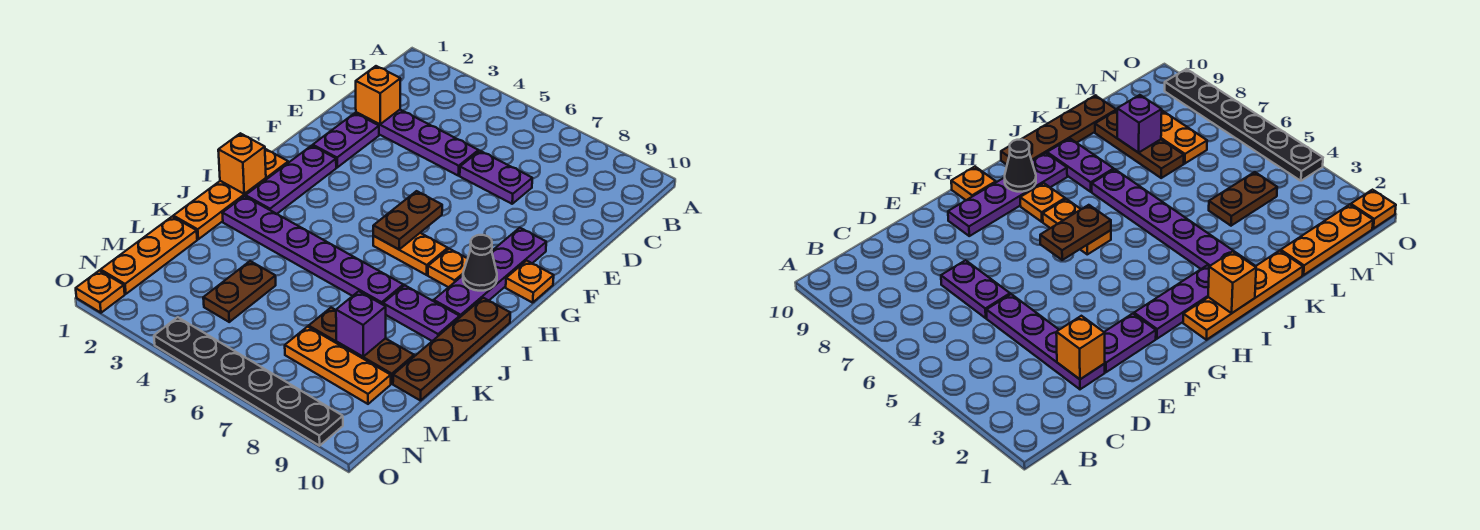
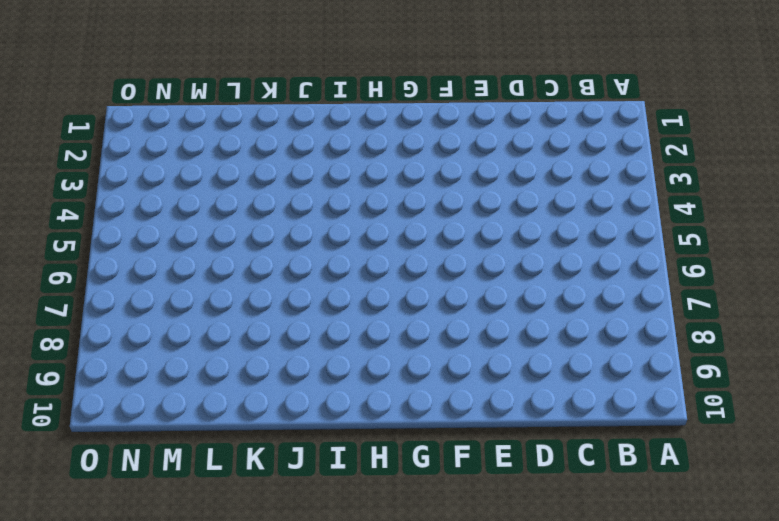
none -> purple 1x4 plate [356,110,479,176]
none -> purple 1x2 plate [460,151,532,204]
none -> purple 1x2 plate [313,113,379,167]

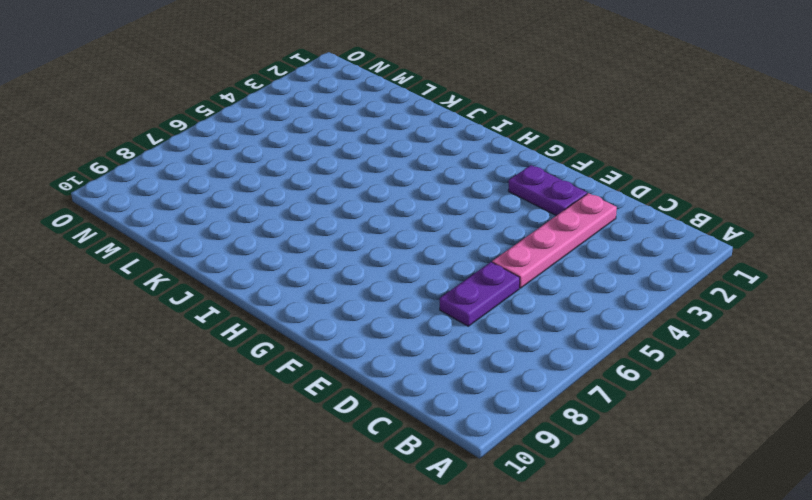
pink 1x4 plate [492,193,617,288] -> purple 1x4 plate [356,110,479,176]
none -> purple 1x4 plate [434,228,546,317]
none -> purple 1x3 plate [246,146,336,214]
none -> orange 1x1 plate [506,261,554,303]

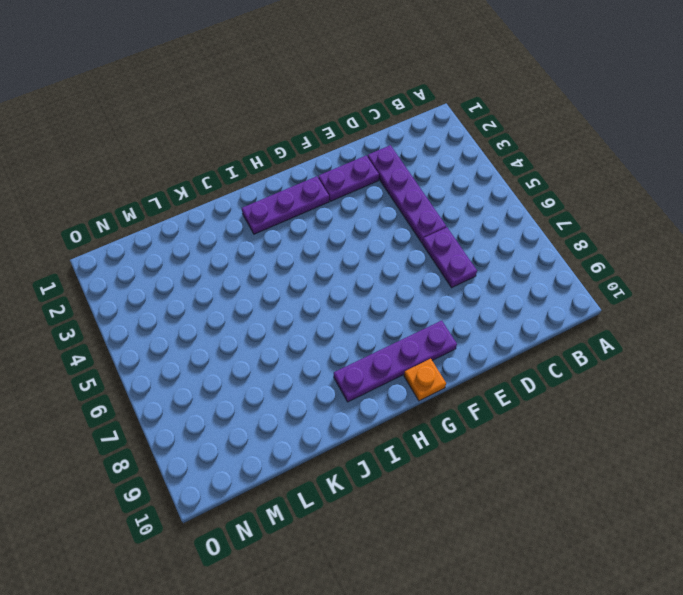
none -> orange 1x4 plate [173,149,289,239]
none -> orange 1x2 plate [373,233,448,275]
none -> orange 1x1 plate [428,249,468,287]

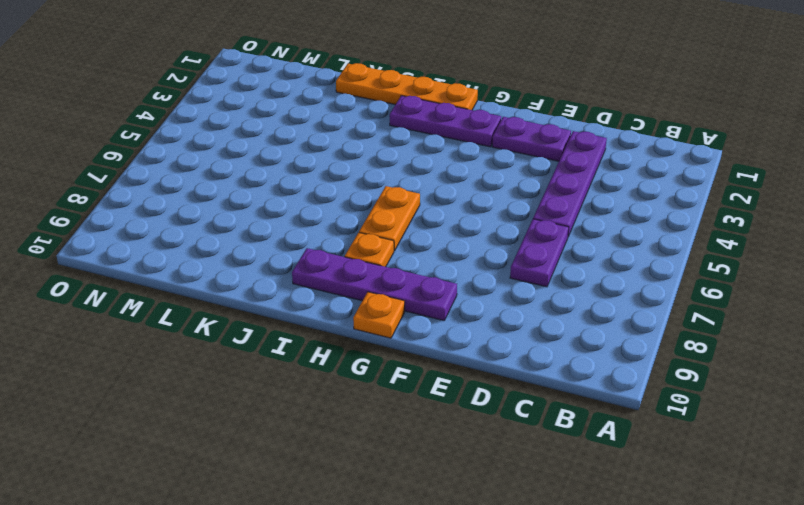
none -> brown 1x4 plate [393,298,510,401]
none -> purple 1x6 plate [222,196,403,305]
none -> purple 1x2 plate [383,285,460,341]

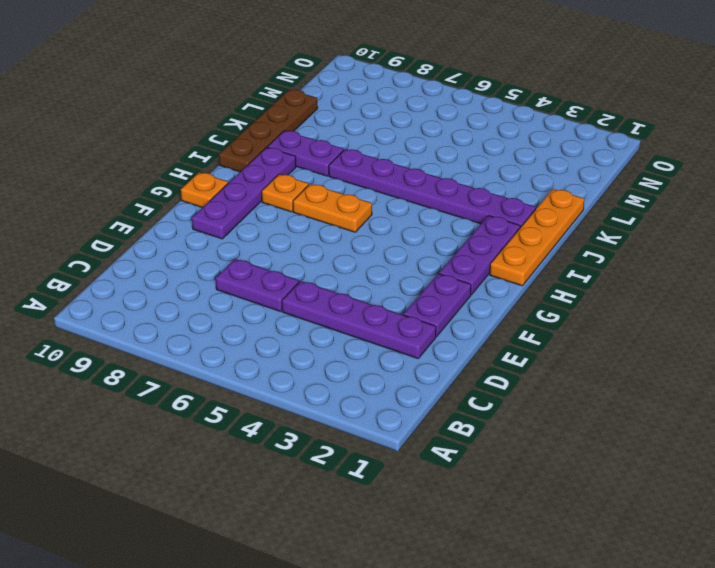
none -> orange 1x3 plate [101,216,197,294]
none -> brown 1x2 plate [203,261,276,322]
none -> brown 1x3 plate [309,308,414,384]

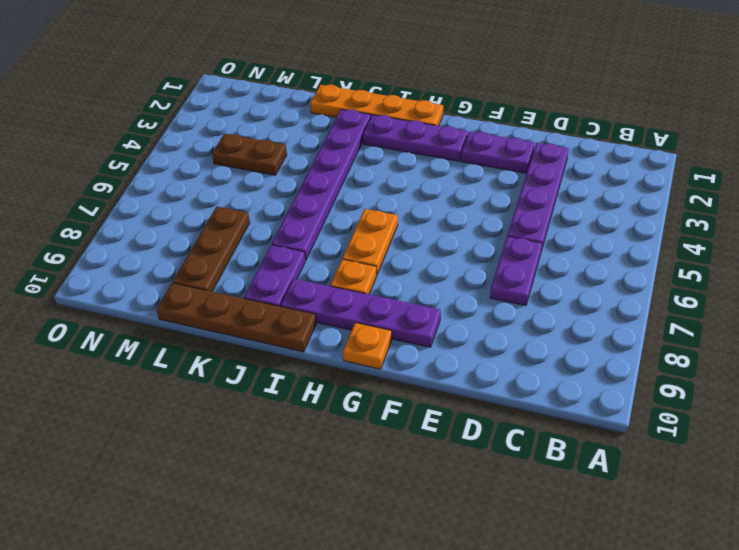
none -> orange 1x3 plate [101,216,197,294]
none -> orange 1x3 plate [285,327,391,404]
none -> orange 1x1 plate [76,270,125,313]

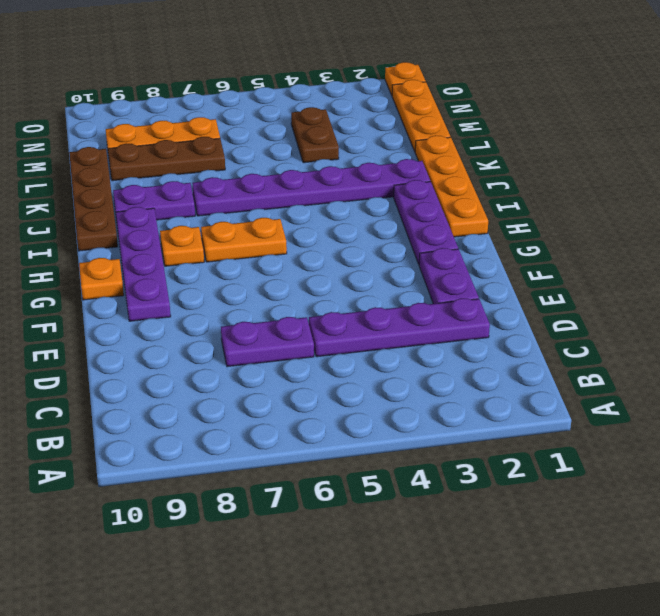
none -> black 1x6 plate [154,317,343,446]
none -> orange 1x1 brick [356,66,401,124]
none -> brown 1x2 plate [373,191,442,249]

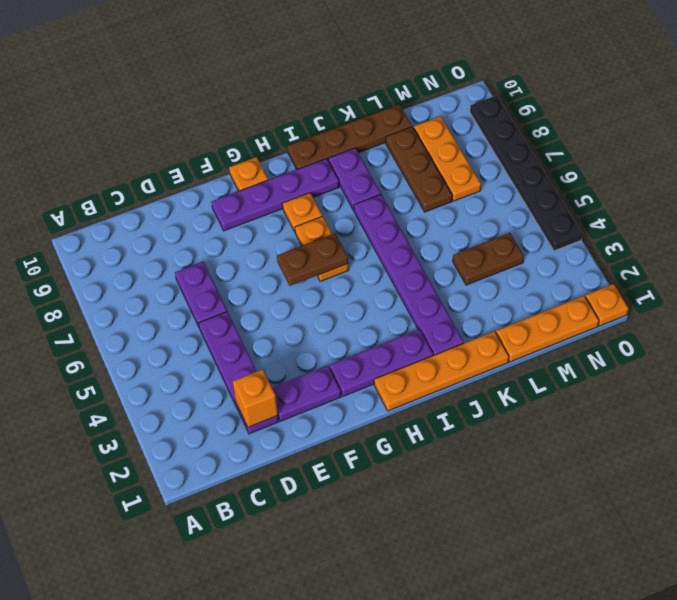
none -> black 1x1 cone [463,235,497,291]
none -> orange 1x1 brick [218,133,266,194]
none -> purple 1x1 brick [336,291,386,357]

